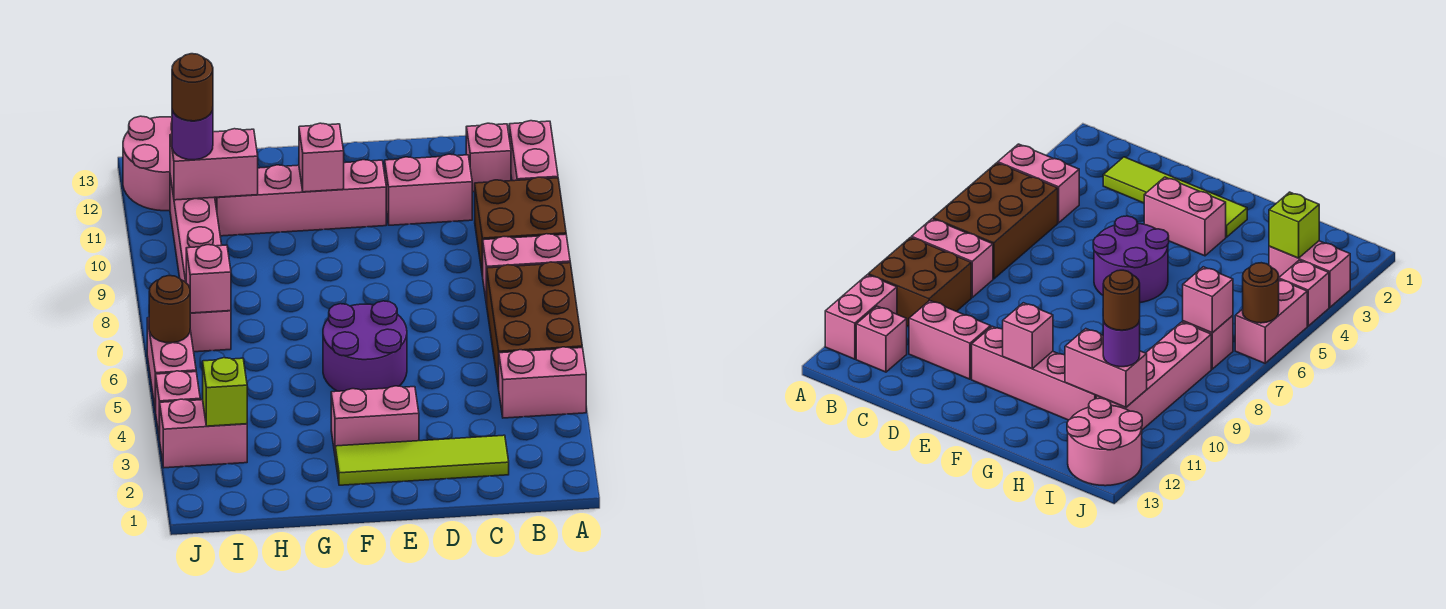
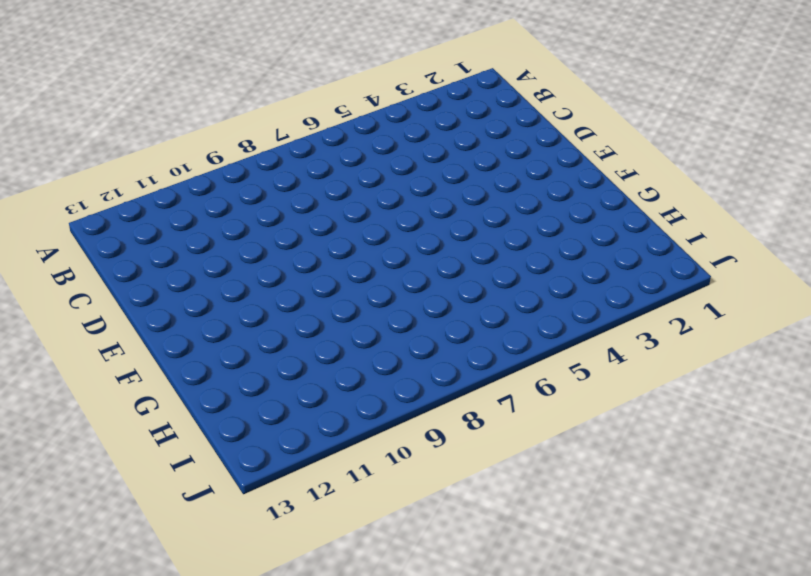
none -> pink 1x2 brick [499,347,586,418]
none -> brown 2x3 brick [487,262,582,389]
none -> pink 1x2 brick [483,234,570,305]

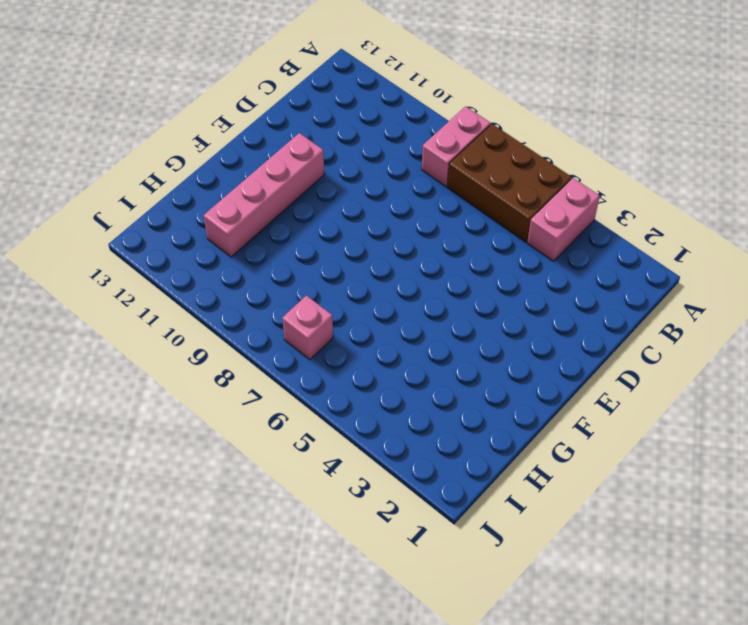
none -> brown 2x2 brick [475,177,566,276]
none -> pink 1x2 brick [509,121,558,181]
none -> pink 1x1 brick [466,123,511,192]

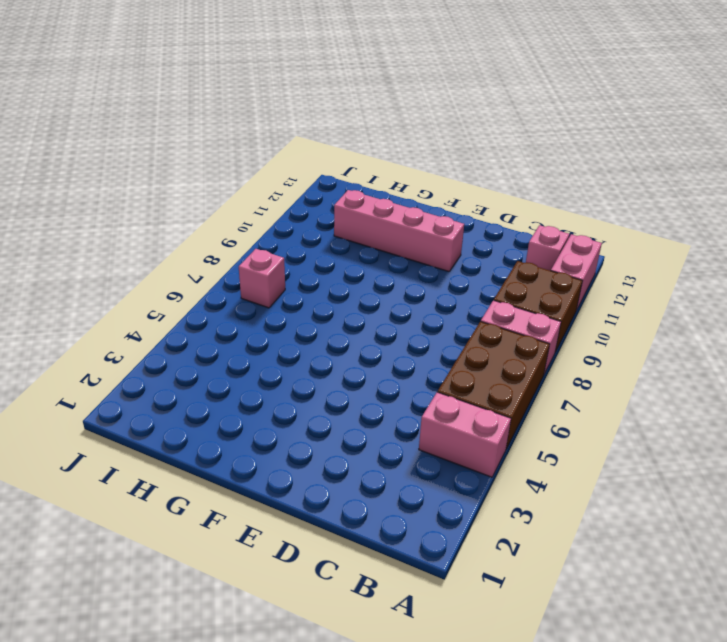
none -> lime 1x4 tile [335,435,509,485]
none -> pink 1x2 brick [385,154,472,225]
none -> pink 1x2 brick [331,386,419,453]

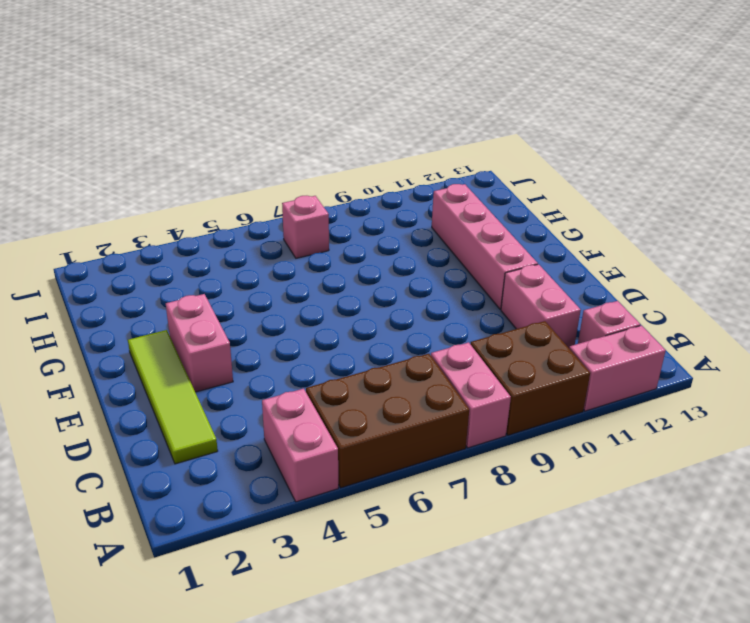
none -> purple 2x2 round brick [323,301,407,391]
none -> pink 1x2 brick [160,399,247,468]
none -> pink 1x4 brick [170,176,222,282]

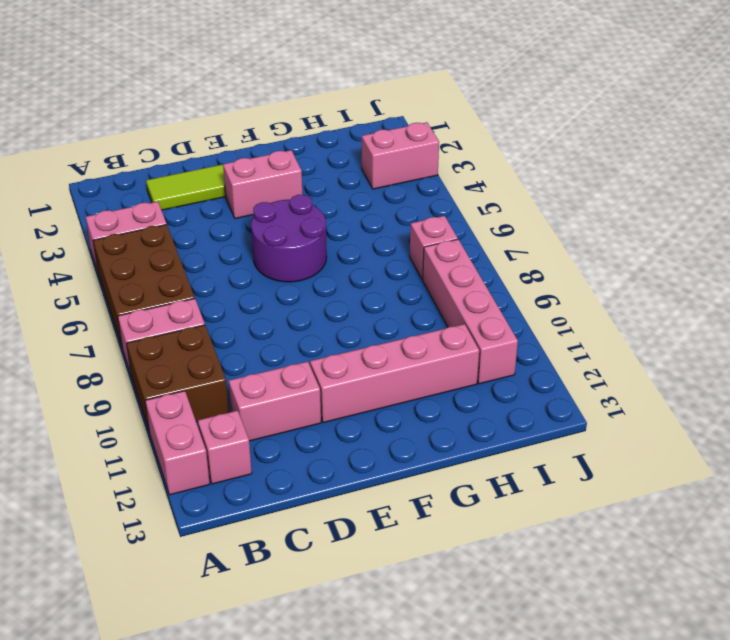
none -> pink 2x2 round brick [123,116,172,211]
none -> pink 1x1 brick [156,371,200,439]
none -> pink 1x2 brick [147,317,196,411]

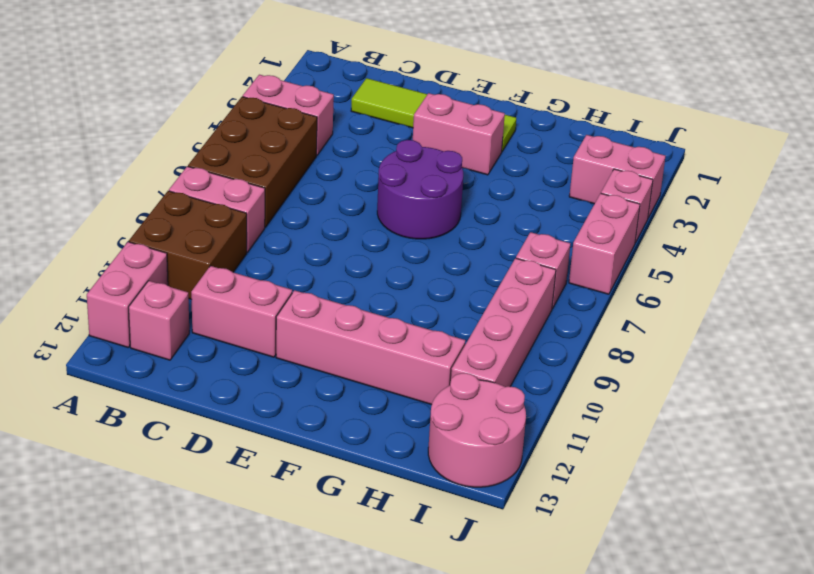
none -> pink 1x1 brick [299,123,344,192]
none -> pink 1x2 brick [170,129,258,200]
none -> lime 1x1 brick [203,358,247,426]

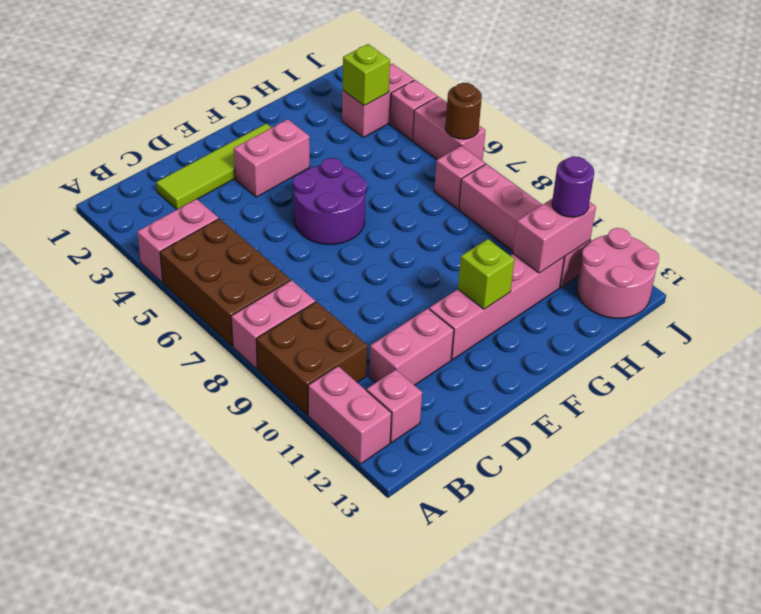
lime 1x1 brick [458,239,515,309] -> pink 1x1 brick [299,123,344,192]
none -> pink 1x1 brick [186,245,231,313]
none -> brown 1x1 round brick [172,54,213,121]

